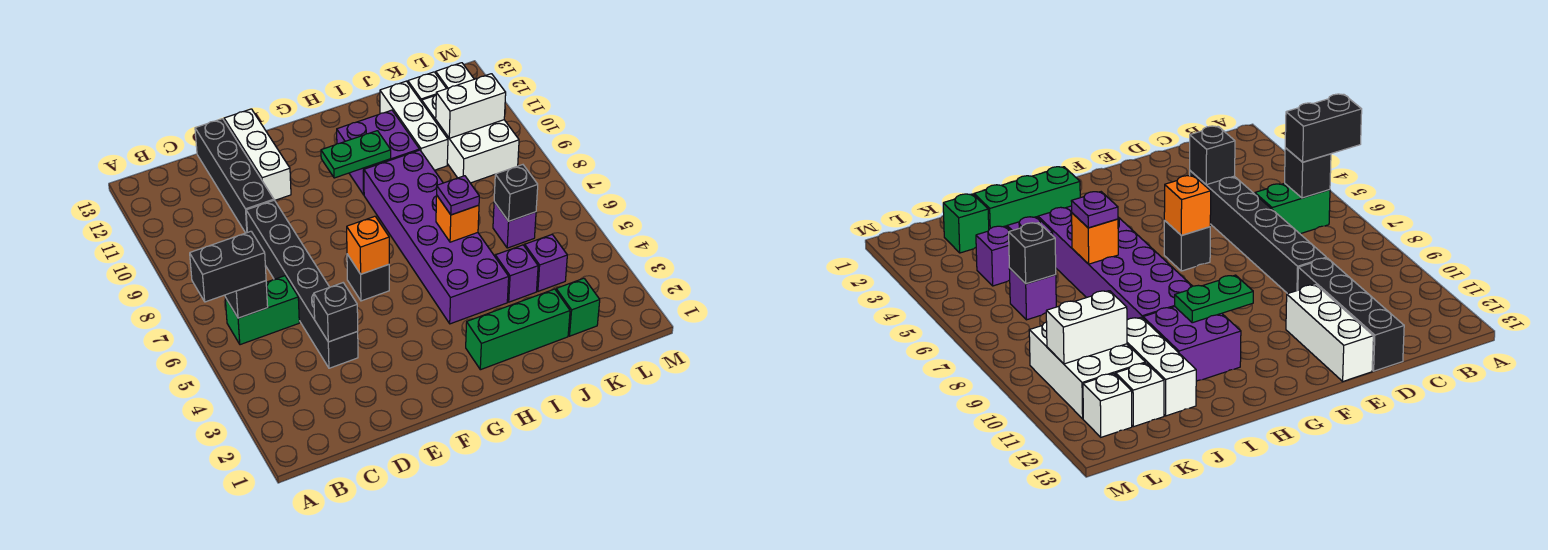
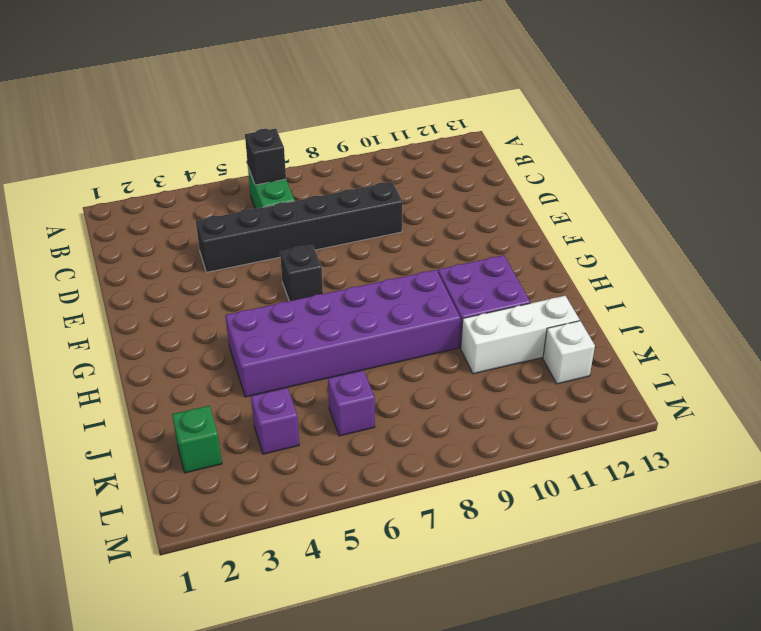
none -> black 1x4 brick [195,119,274,233]
none -> white 1x3 brick [224,109,291,200]
none -> green 1x3 brick [466,289,570,370]

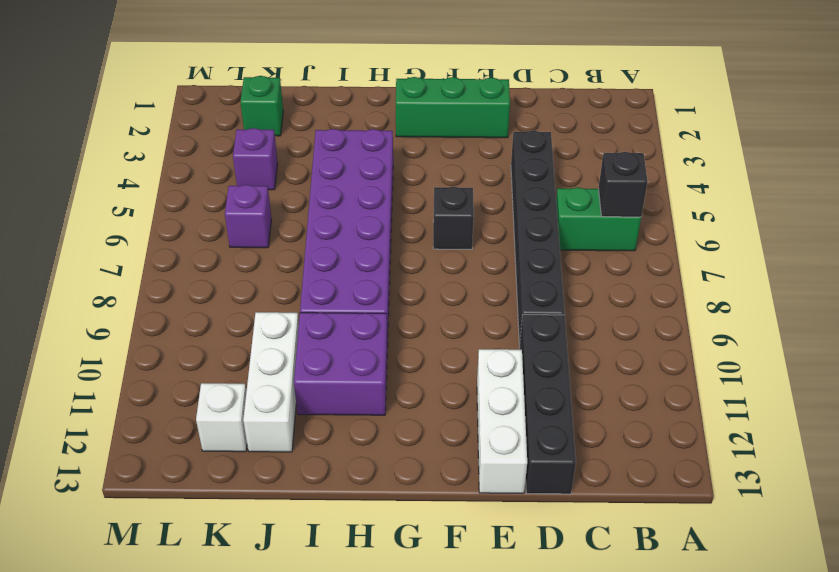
green 1x3 brick [396,77,510,138] -> green 1x3 brick moved to [466,289,570,370]
none -> purple 1x1 brick [495,245,538,302]
none -> white 2x3 brick [422,95,519,183]
none -> white 1x1 brick [436,63,474,88]

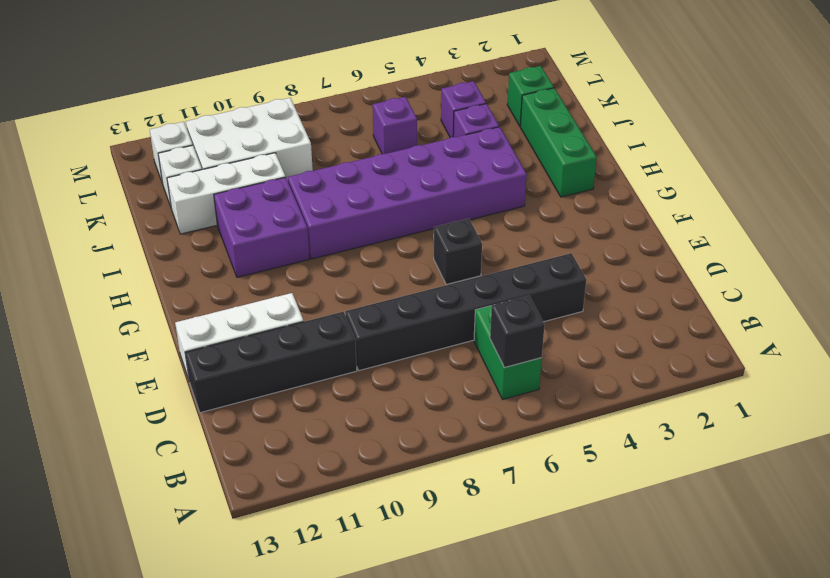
none -> black 1x1 brick [314,283,358,342]
none -> orange 1x1 brick [347,216,389,274]
none -> green 1x2 plate [321,131,391,178]

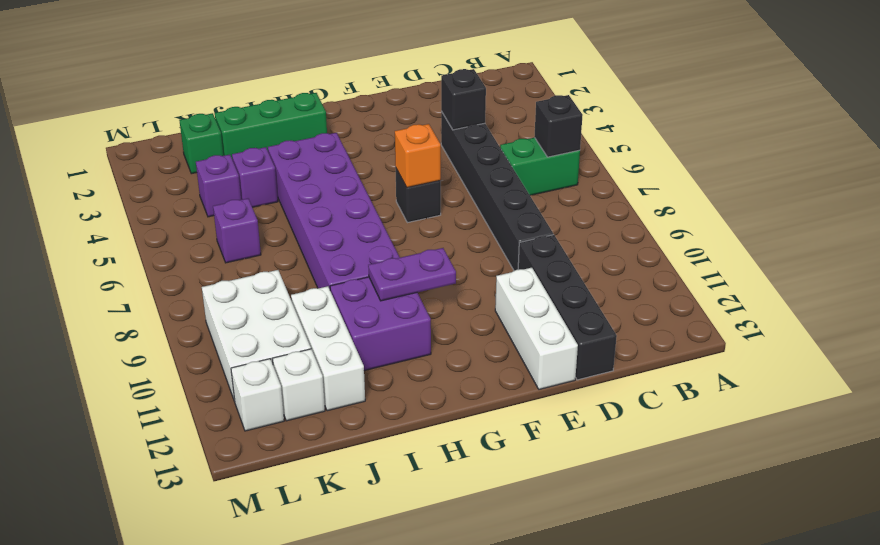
purple 1x2 plate [368,248,456,301] -> green 1x2 plate [321,131,391,178]
none -> orange 1x1 brick [436,196,479,242]
none -> black 1x1 brick [494,165,538,221]
none -> white 1x2 brick [436,74,506,138]

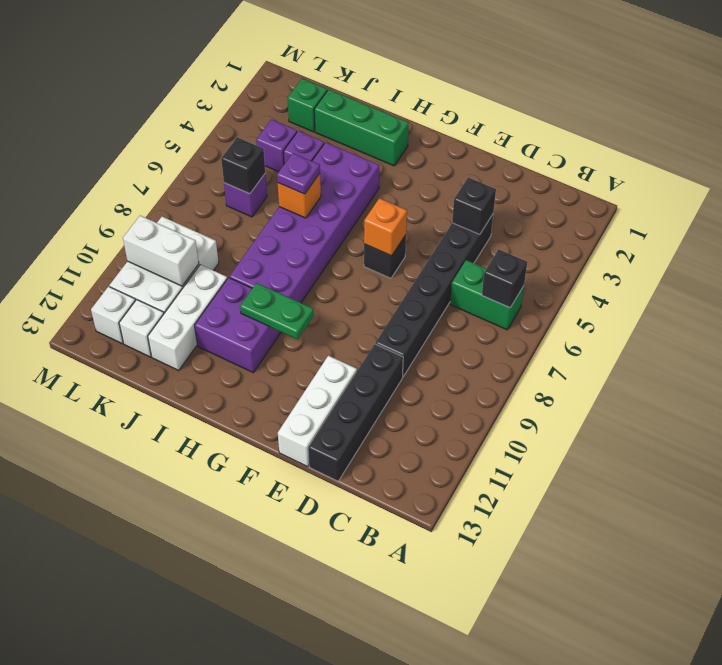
none -> black 1x2 brick [190,231,266,302]

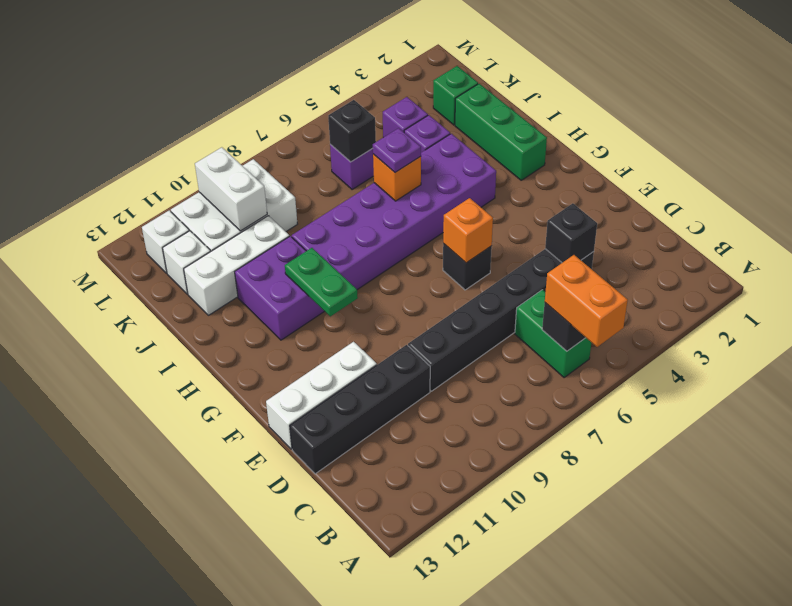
orange 1x2 brick [545,255,628,347] -> black 1x2 brick [190,231,266,302]

